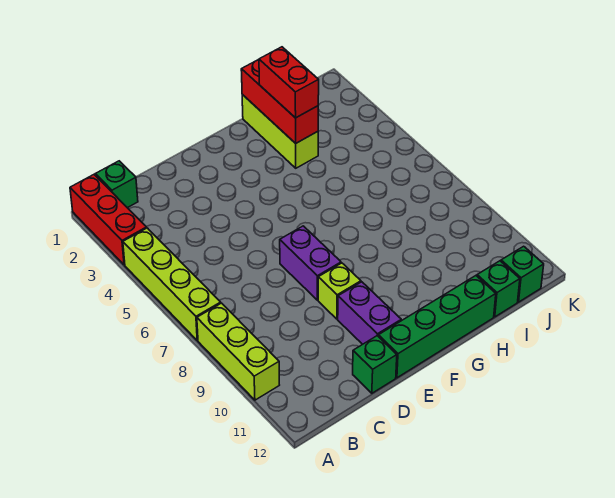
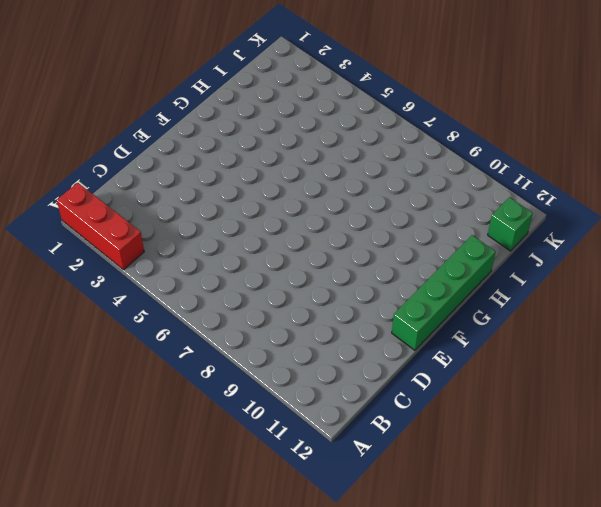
none -> lime 1x4 brick [123,228,221,340]
none -> lime 1x3 brick [197,303,279,400]
none -> green 1x1 brick [95,161,138,208]

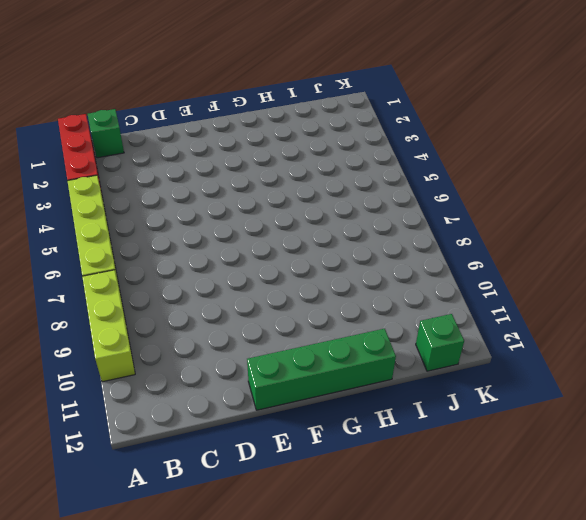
none -> green 1x1 brick [353,336,397,393]
none -> purple 1x2 brick [280,226,341,300]
none -> lime 1x1 brick [318,263,361,319]

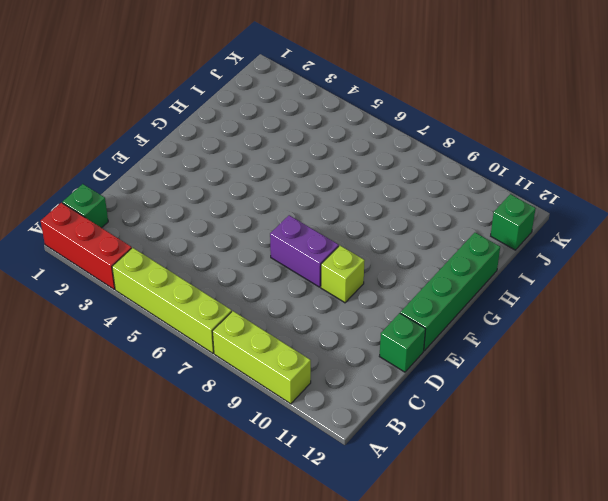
none -> purple 1x2 brick [338,282,401,344]
none -> lime 1x3 brick [242,95,318,168]
none -> green 1x1 brick [477,261,520,317]

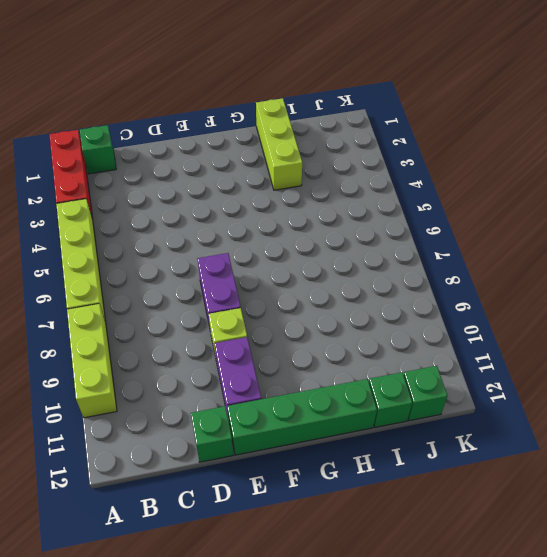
none -> red 1x3 brick [241,59,318,143]
none -> red 1x2 brick [259,47,319,118]

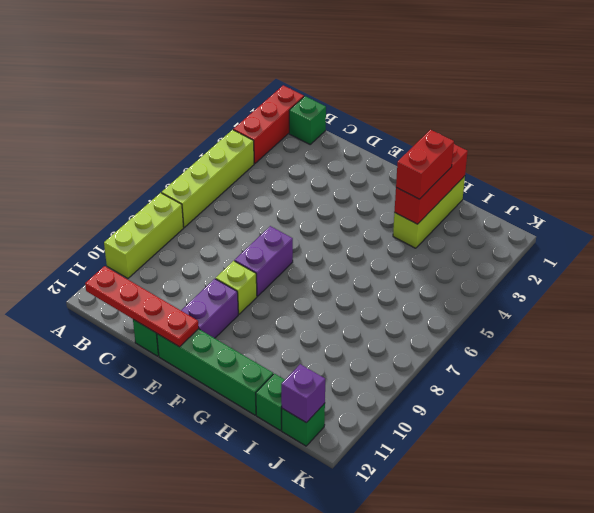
red 1x4 plate [85,266,199,347] -> none
purple 1x1 brick [281,364,325,423] -> none

